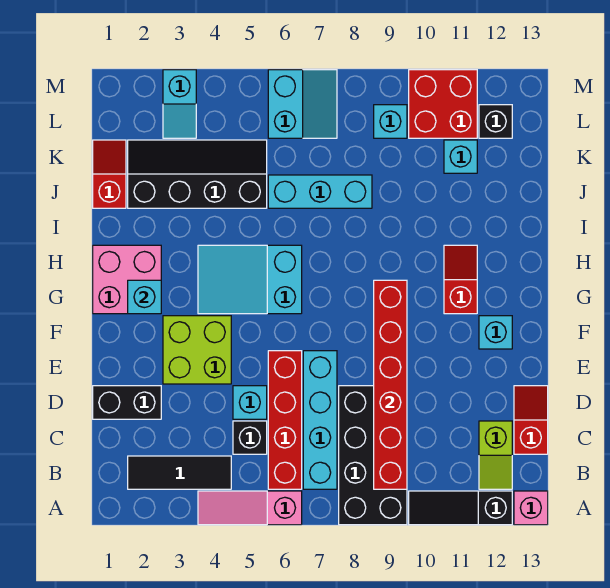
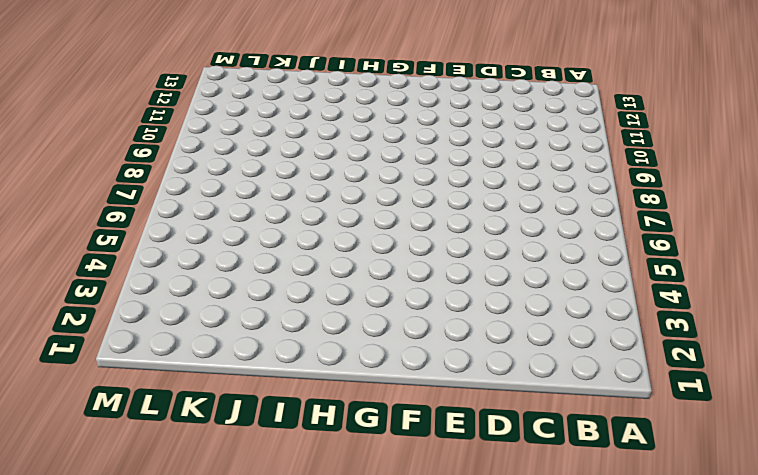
none -> pink 1x3 slope [198,491,302,525]
none -> black 2x4 brick [339,386,407,525]
none -> black 1x3 slope [409,491,512,525]

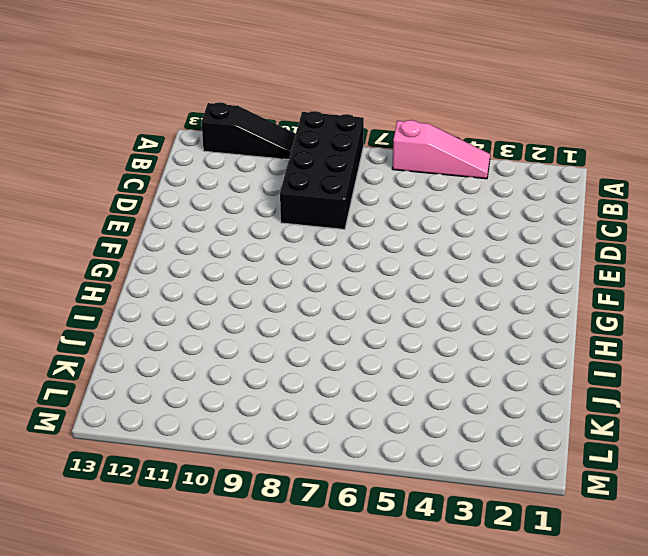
none -> pink 1x1 brick [514,491,548,525]
none -> black 1x3 tile [128,456,231,489]
none -> red 1x4 brick [268,351,302,489]

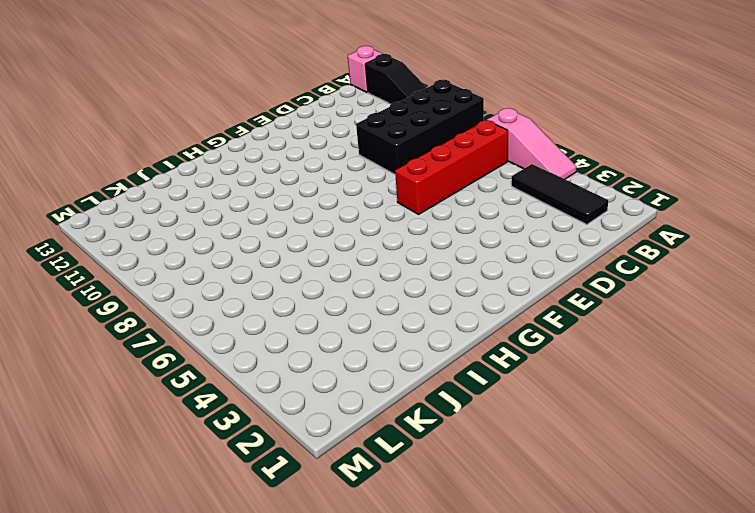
none -> cyan 1x4 brick [303,351,337,489]
none -> lime 1x2 slope [479,421,512,489]
none -> black 1x1 brick [233,421,267,454]

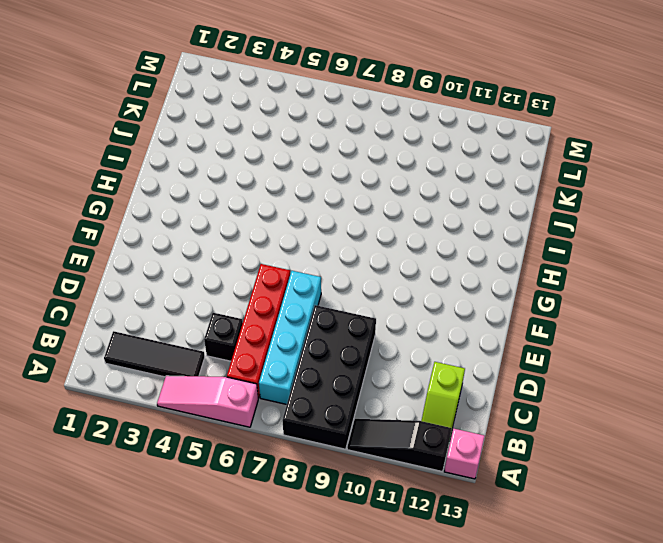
none -> red 1x2 slope [514,386,548,454]
none -> black 1x2 brick [93,386,161,419]
none -> cyan 1x1 brick [233,386,267,419]

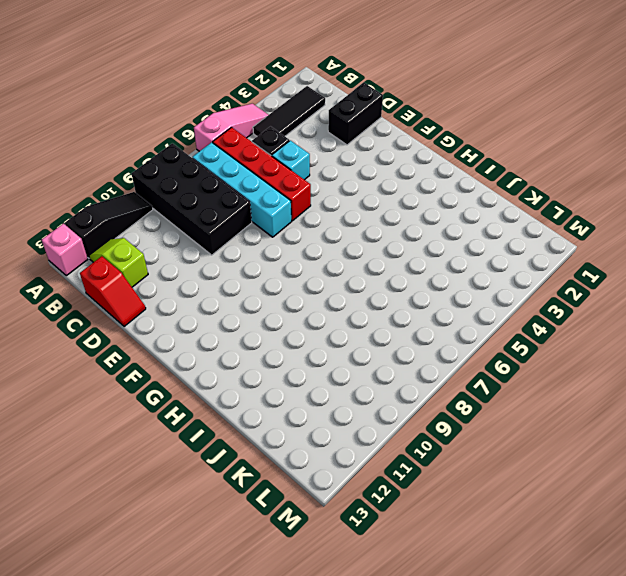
none -> lime 2x2 brick [163,316,231,384]
none -> cyan 1x1 brick [479,316,512,349]
none -> pink 2x2 brick [93,245,161,314]

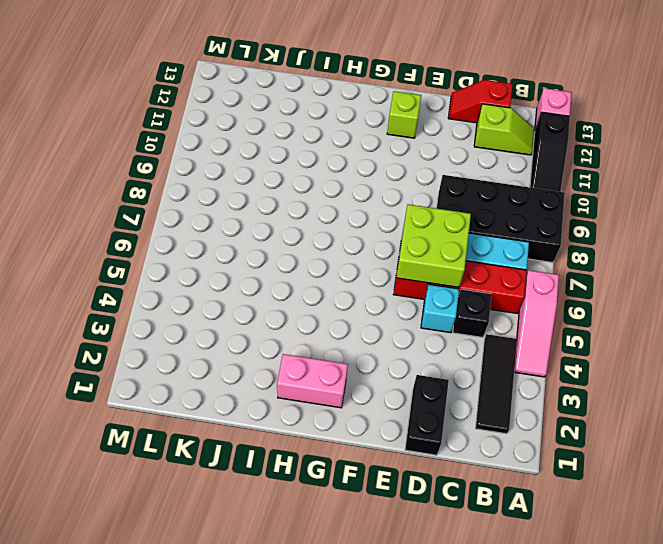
lime 2x2 brick [396,204,471,287] -> lime 2x2 brick moved to [163,316,231,384]
lime 1x1 brick [387,91,421,138] -> cyan 1x1 brick [479,316,512,349]
pink 1x2 brick [277,354,348,408] -> pink 2x2 brick [93,245,161,314]
none -> cyan 2x3 slope [198,245,302,314]
none -> red 1x2 slope [444,245,477,314]
none -> red 1x2 slope [93,140,126,208]

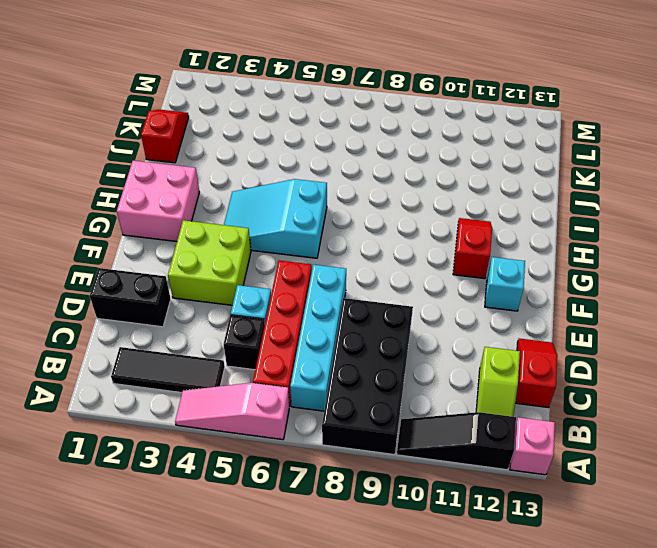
none -> black 2x4 slope [128,140,267,208]
none -> cyan 1x3 brick [268,175,372,208]
none -> cyan 1x1 brick [444,140,477,173]

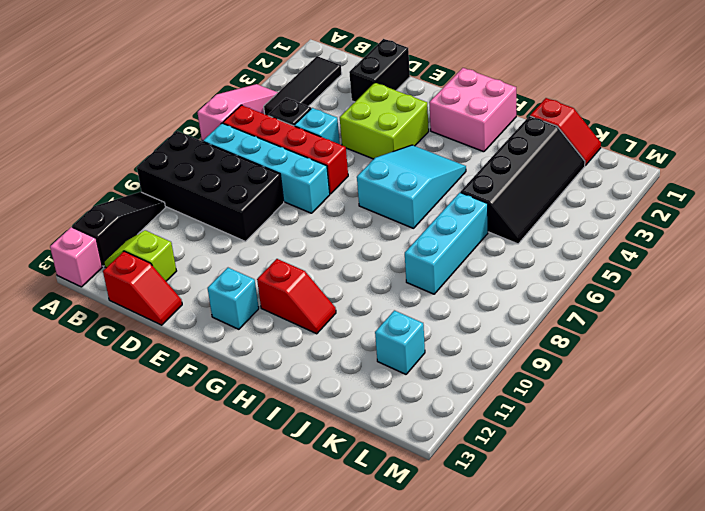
none -> cyan 1x2 slope [163,70,196,138]
none -> cyan 2x2 slope [268,70,337,138]
none -> cyan 1x1 brick [374,105,407,138]

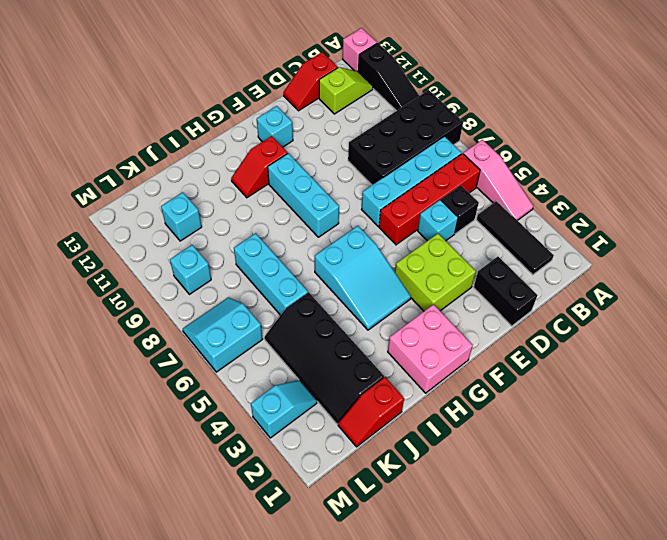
cyan 1x3 brick [268,153,339,237] -> none
none -> red 2x2 brick [409,70,477,138]
none -> black 1x1 brick [479,105,512,138]
none -> red 1x6 brick [374,280,407,489]

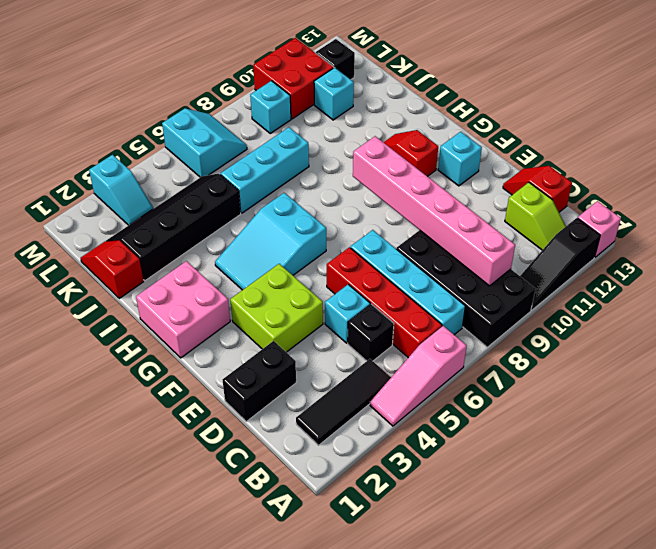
pink 1x6 brick [353,136,515,286] -> red 1x6 brick [374,280,407,489]
none -> cyan 1x1 brick [128,280,161,314]

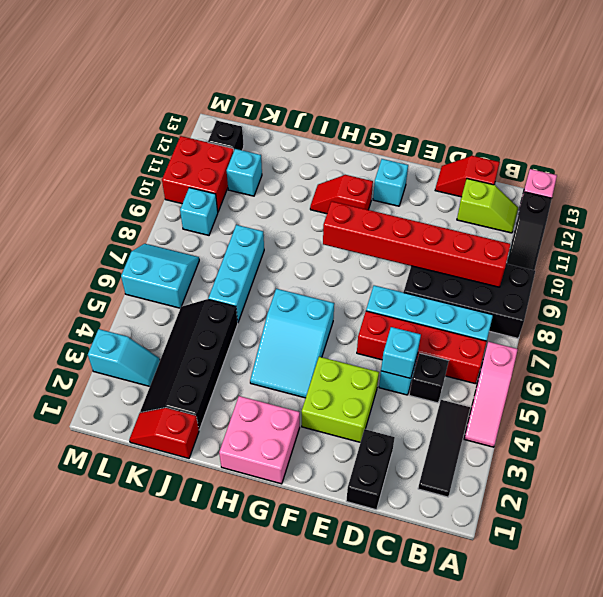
cyan 1x1 brick [381,327,421,378] -> cyan 1x1 brick moved to [128,280,161,314]

